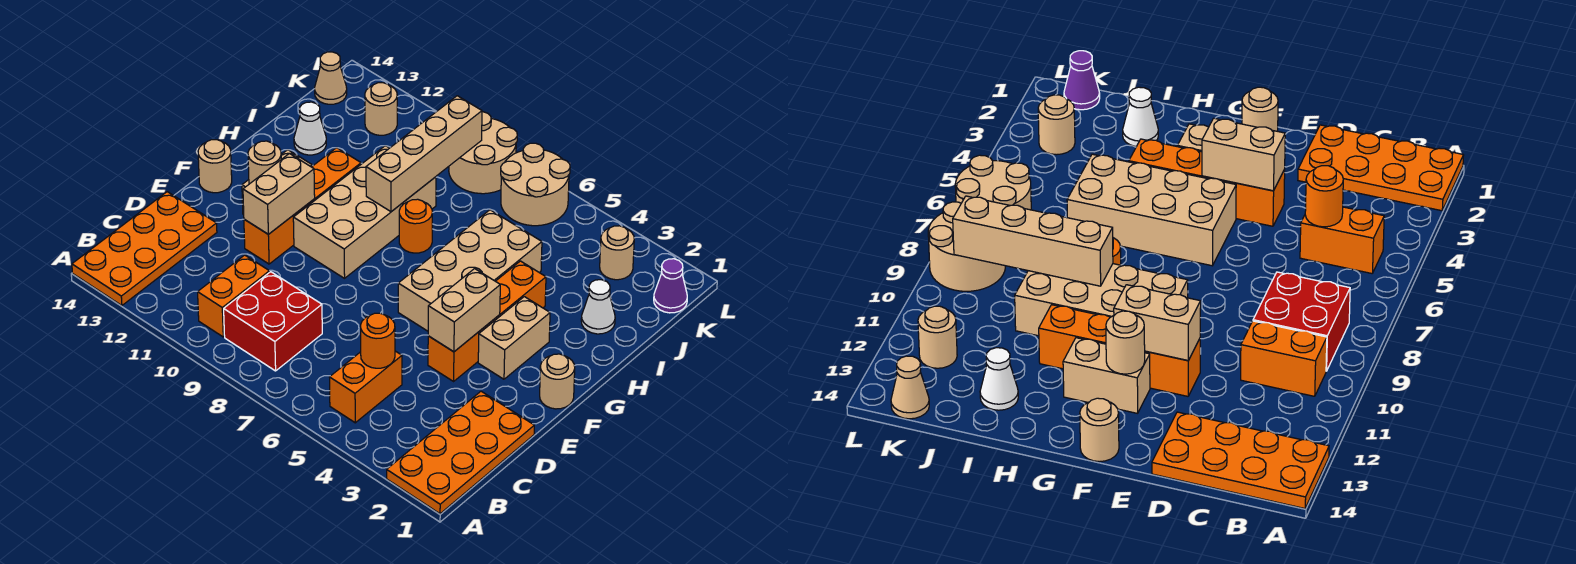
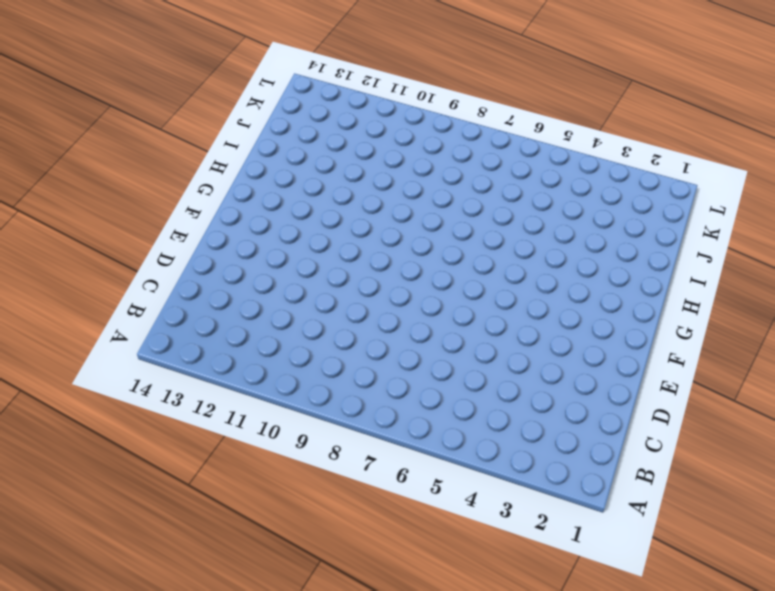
none -> orange 2x4 plate [387,391,534,514]
none -> orange 2x4 plate [72,192,217,306]
none -> orange 1x2 brick [330,351,402,423]

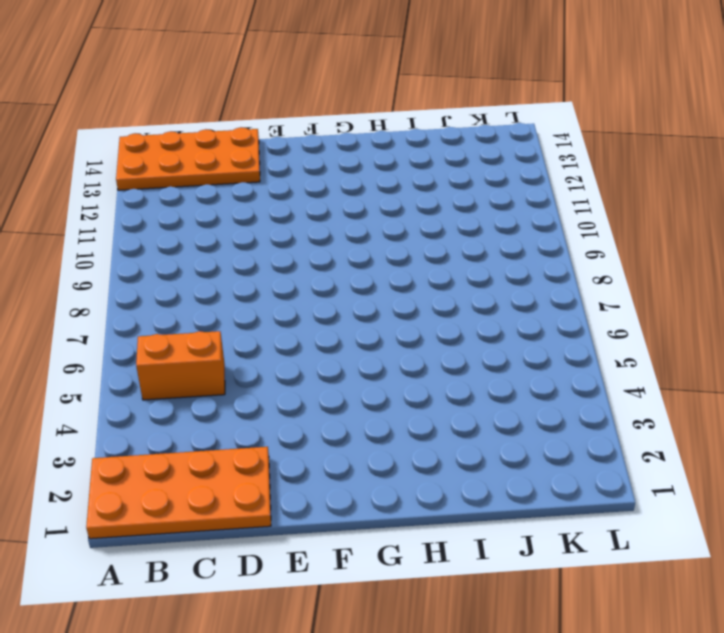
none -> red 2x2 brick [224,272,322,371]
none -> orange 1x2 brick [198,255,269,337]
none -> orange 1x4 brick [428,261,546,381]

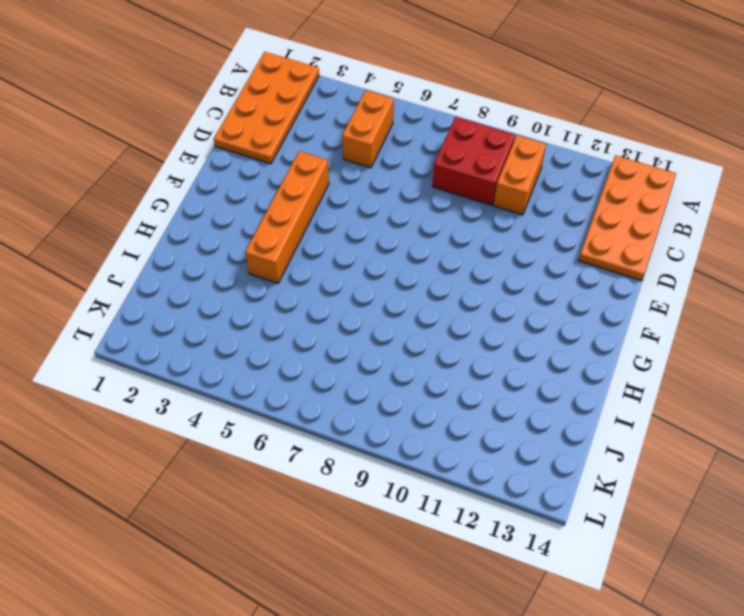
none -> orange 1x4 brick [244,148,361,264]
none -> tan 1x1 round brick [540,354,575,409]
none -> tan 1x2 brick [478,297,550,379]

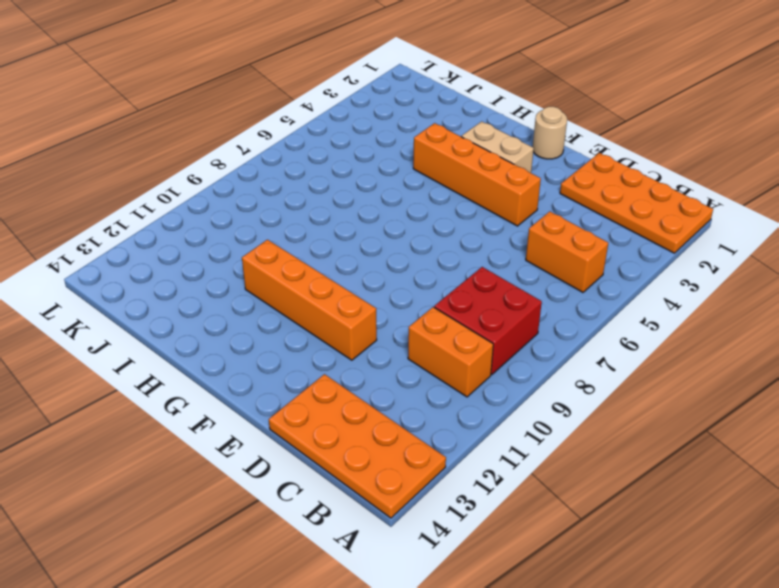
none -> tan 2x4 brick [398,210,542,331]
none -> tan 2x4 brick [293,146,436,278]
none -> tan 1x2 brick [1063,338,1150,413]

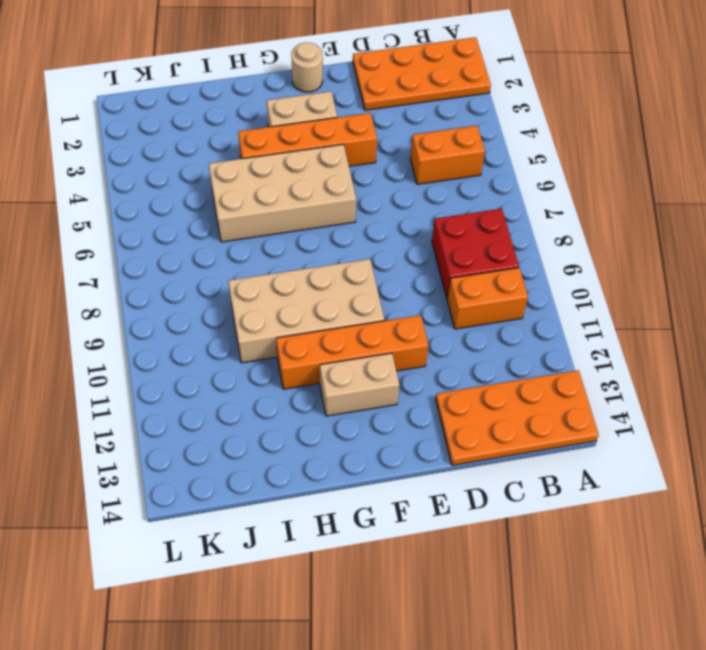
none -> tan 1x1 round brick [198,140,232,193]
none -> orange 1x1 round brick [399,199,432,253]
none -> white 1x1 cone [581,280,615,334]

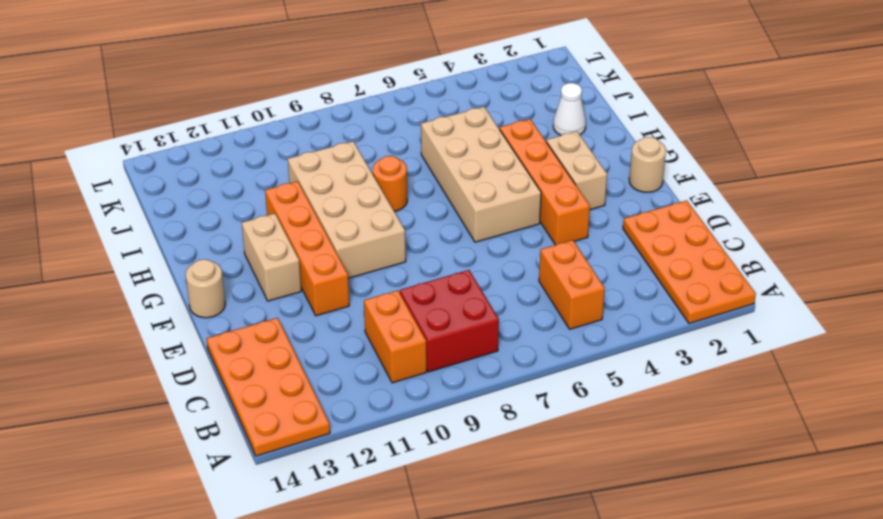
none -> white 1x1 cone [294,102,326,155]
none -> purple 1x1 cone [654,259,687,313]
none -> tan 1x1 round brick [600,226,634,280]

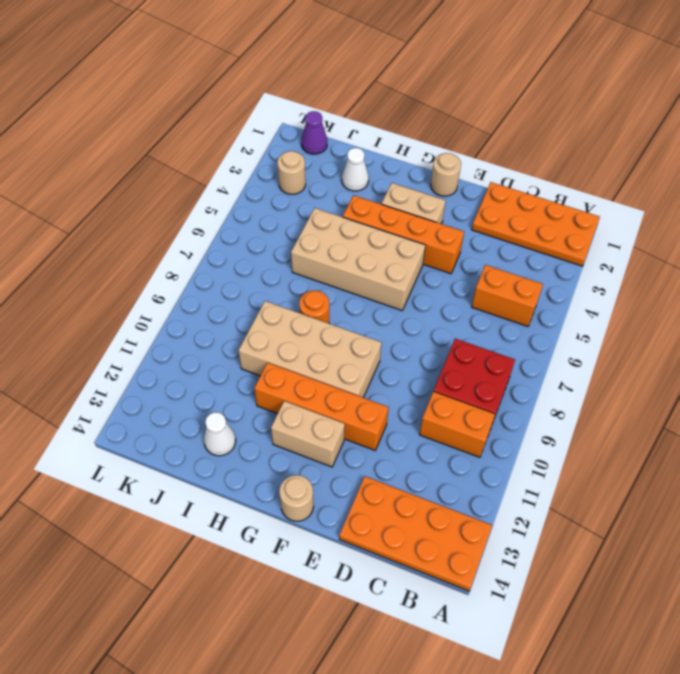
none -> tan 2x2 round brick [501,143,570,226]
none -> tan 2x2 round brick [449,112,517,194]
none -> tan 1x1 round brick [365,83,397,135]

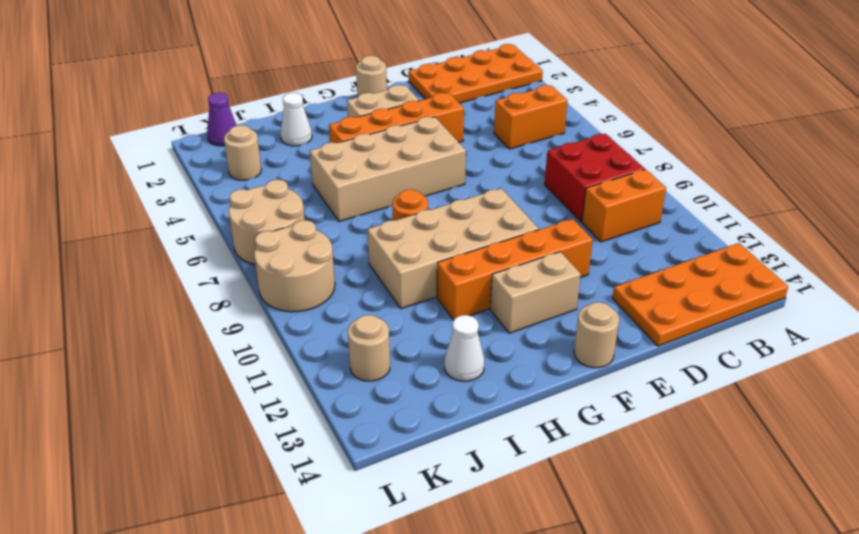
none -> tan 1x1 cone [315,52,347,104]
none -> orange 1x1 round brick [361,313,395,368]
none -> tan 1x2 brick [428,269,500,352]

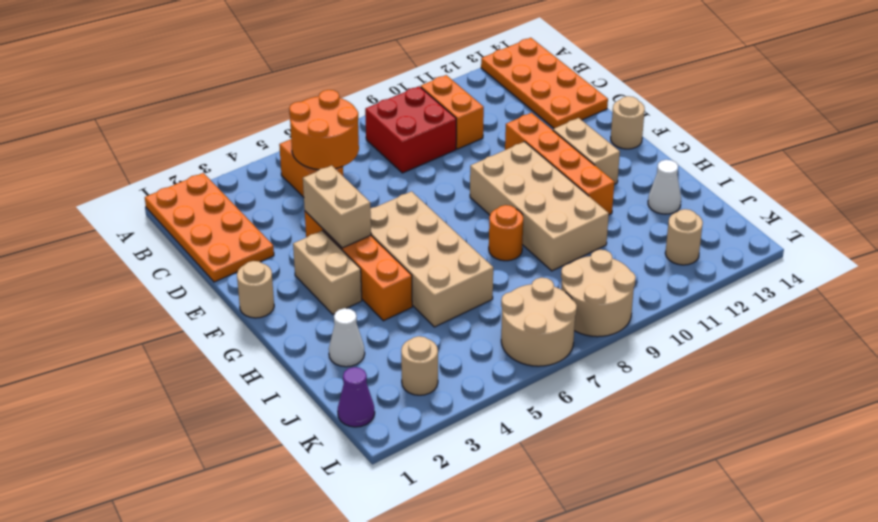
orange 2x2 round brick [289,90,359,170] -> orange 1x1 round brick [361,313,395,368]
none -> tan 1x1 cone [315,52,347,104]
none -> tan 1x2 brick [243,153,315,234]
none -> tan 1x1 round brick [248,141,281,184]

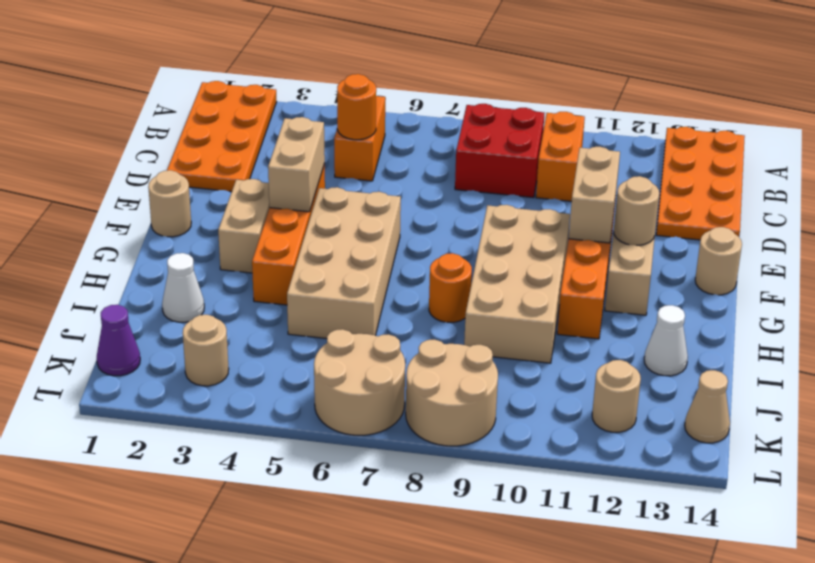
none -> tan 1x4 brick [366,96,482,212]

